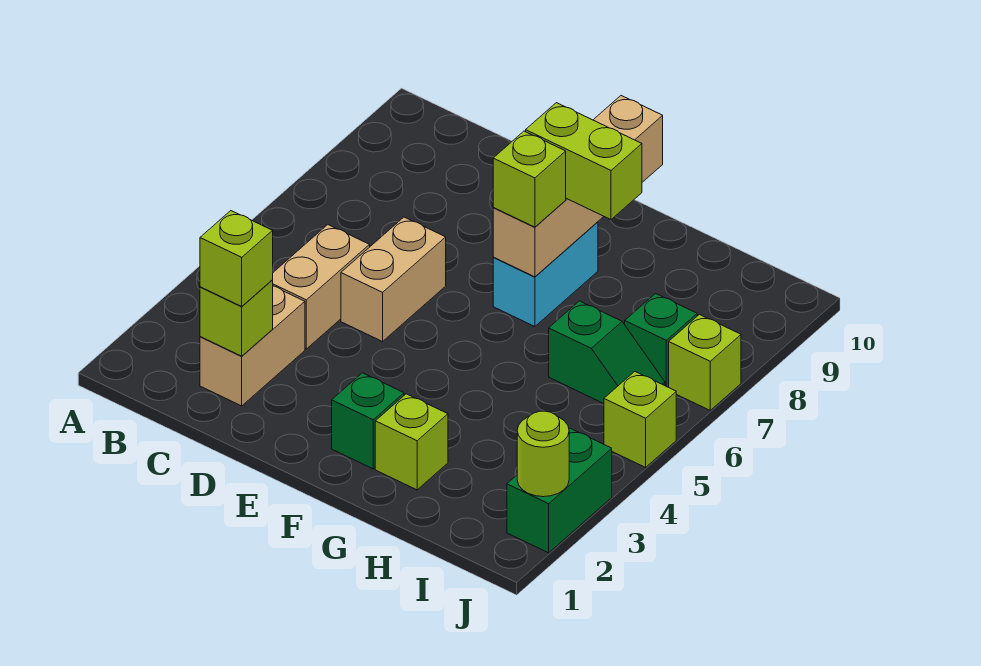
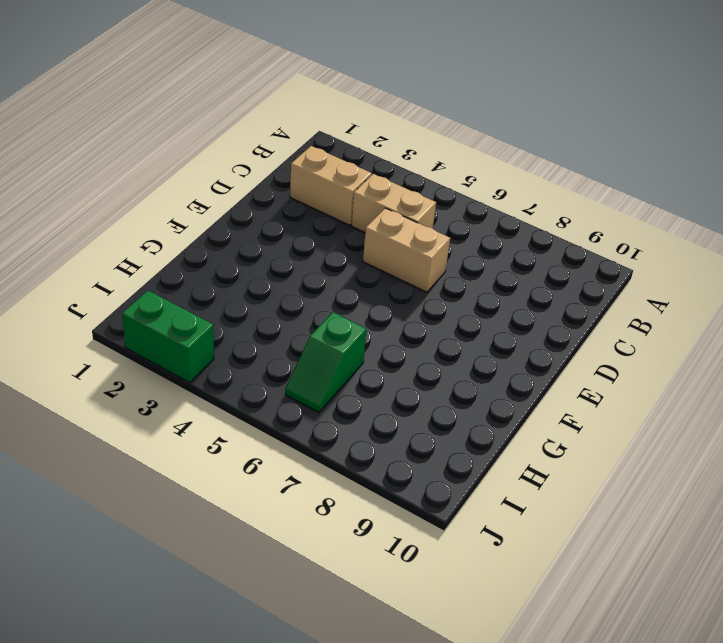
none -> green 1x1 brick [332,373,404,469]
none -> cyan 1x2 brick [493,222,598,327]
none -> lime 1x1 brick [375,394,448,490]

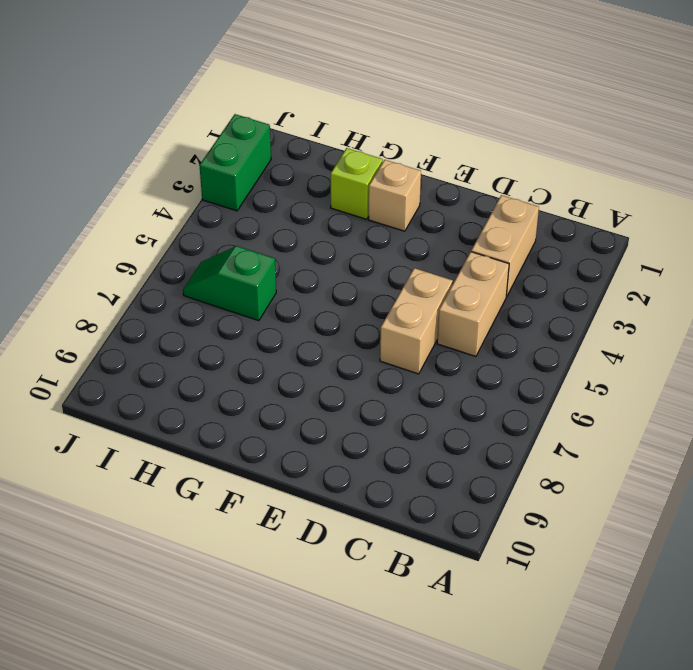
tan 1x1 brick [369,160,421,231] -> green 1x1 brick [332,373,404,469]
none -> cyan 1x2 brick [493,222,598,327]
none -> green 1x1 brick [625,294,697,387]
none -> lime 1x1 brick [604,372,676,467]

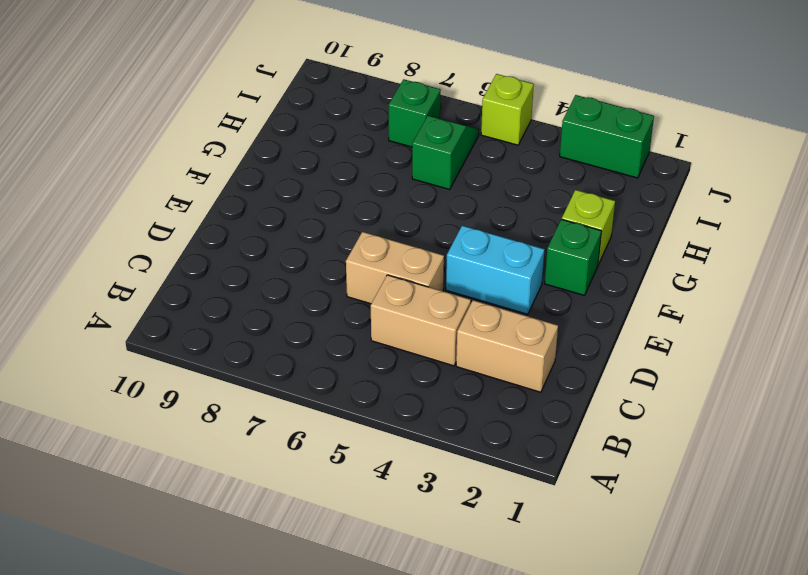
cyan 1x2 brick [446,226,545,314] -> cyan 1x2 brick moved to [493,222,598,327]
none -> lime 1x1 brick [669,315,741,410]
none -> lime 1x1 brick [200,280,273,356]
none -> tan 1x4 brick [493,96,663,277]

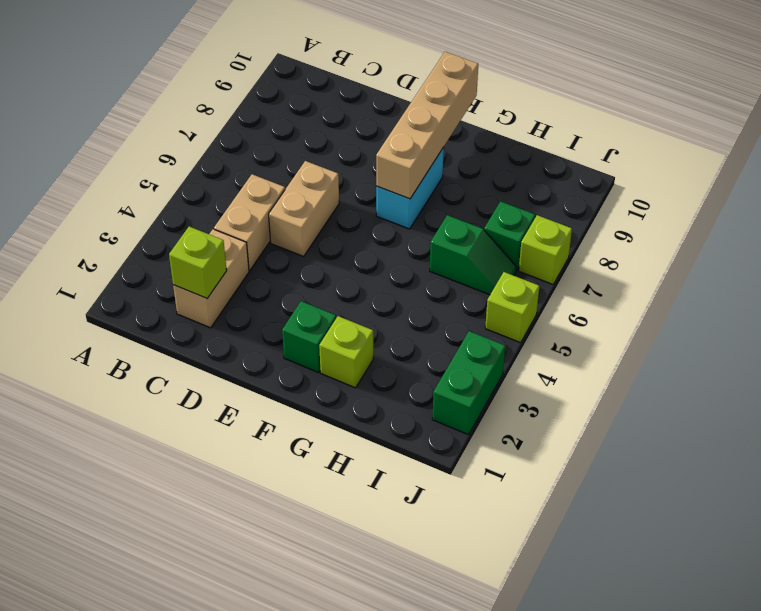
none -> lime 1x1 round brick [517,411,569,497]
none -> lime 1x1 brick [200,211,273,306]
none -> lime 1x1 brick [493,131,566,227]

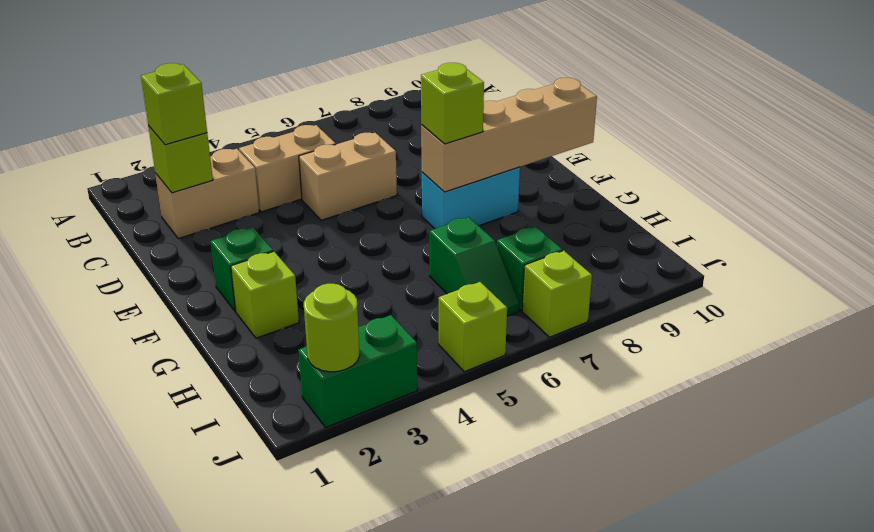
none -> lime 1x2 brick [526,103,642,220]

